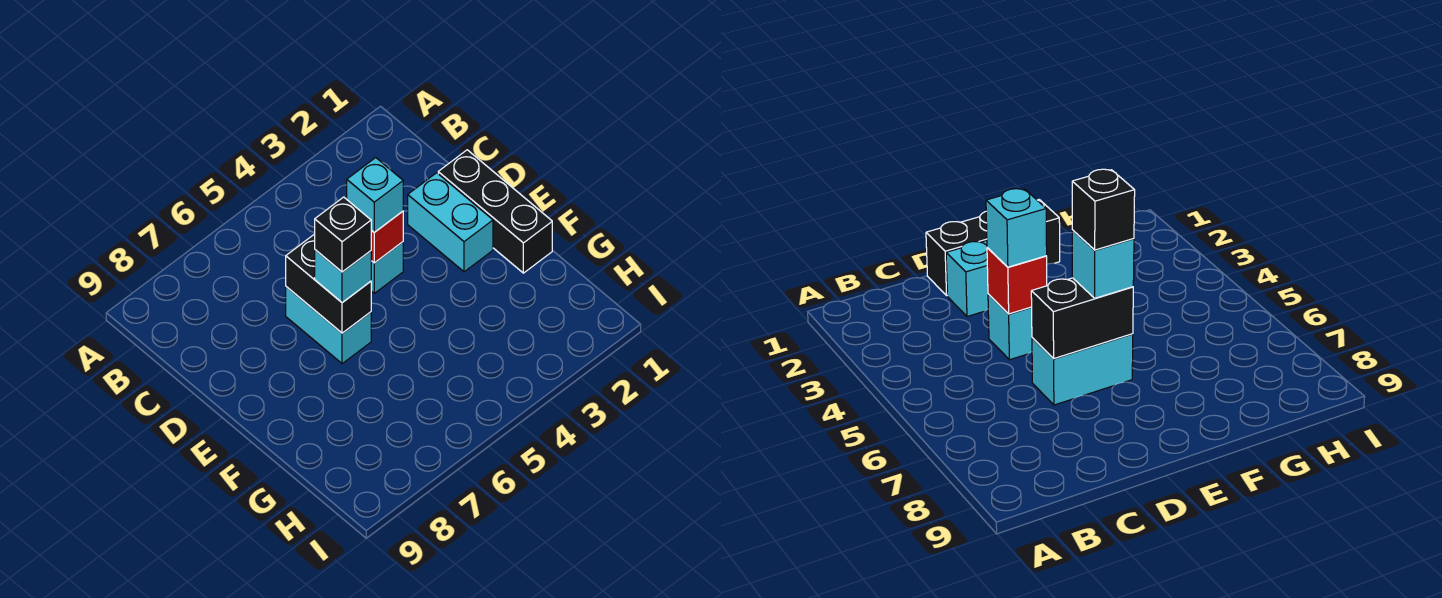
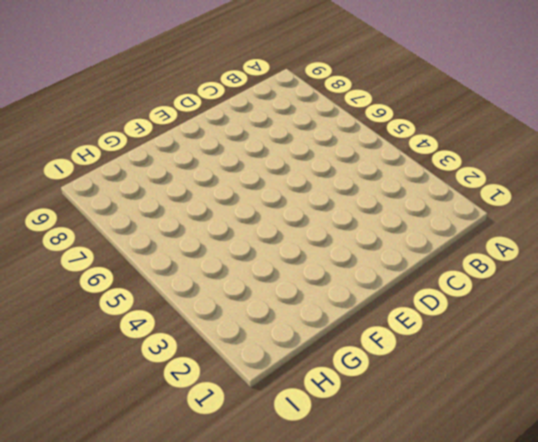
none -> black 1x3 brick [438,150,552,273]
none -> cyan 1x2 brick [408,173,493,272]

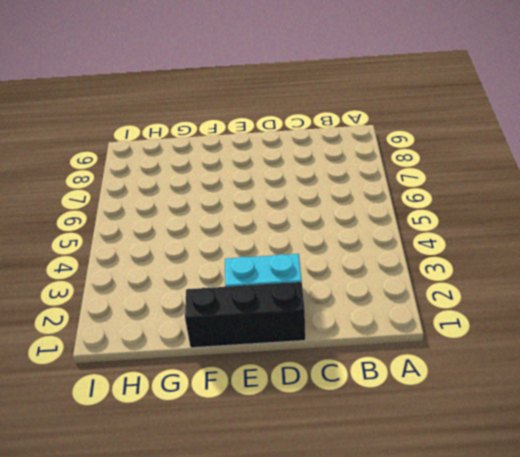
none -> cyan 1x1 brick [371,242,403,293]
none -> cyan 1x2 brick [286,287,371,364]

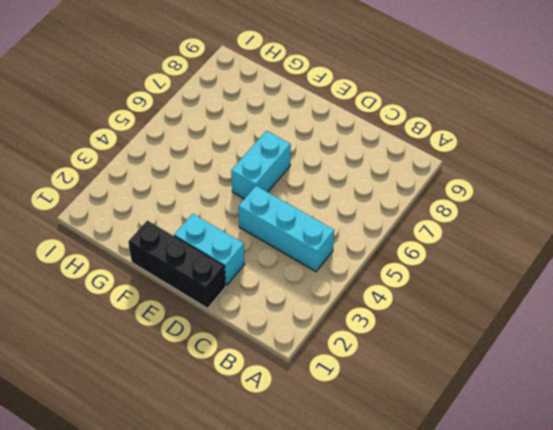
cyan 1x3 brick [238,186,334,271] -> cyan 1x1 brick [371,242,403,293]
cyan 1x2 brick [231,131,291,199] -> cyan 1x2 brick turned to [286,287,371,364]
none -> red 1x1 brick [371,211,403,263]
none -> black 1x2 brick [286,234,371,333]

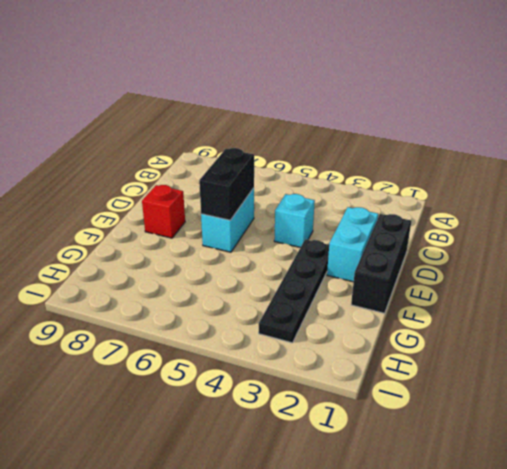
black 1x4 plate [259,239,329,343] -> none
red 1x1 brick [142,185,185,238] -> red 1x1 brick moved to [371,211,403,263]
none -> cyan 1x1 brick [347,158,403,232]
none -> cyan 1x1 brick [315,250,371,303]

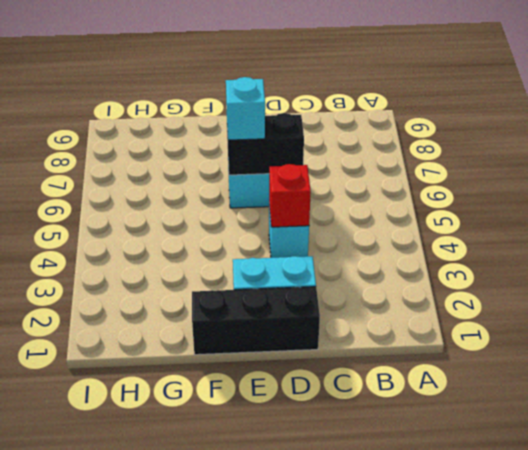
none -> cyan 1x1 brick [347,158,403,232]
none -> black 1x1 brick [315,197,371,272]

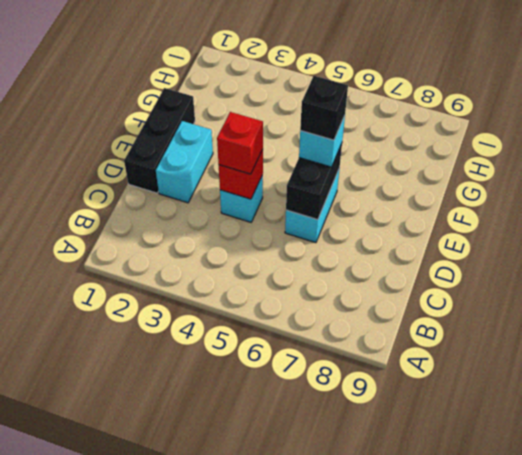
red 1x1 brick [217,112,263,174] -> cyan 1x1 brick [347,158,403,232]

